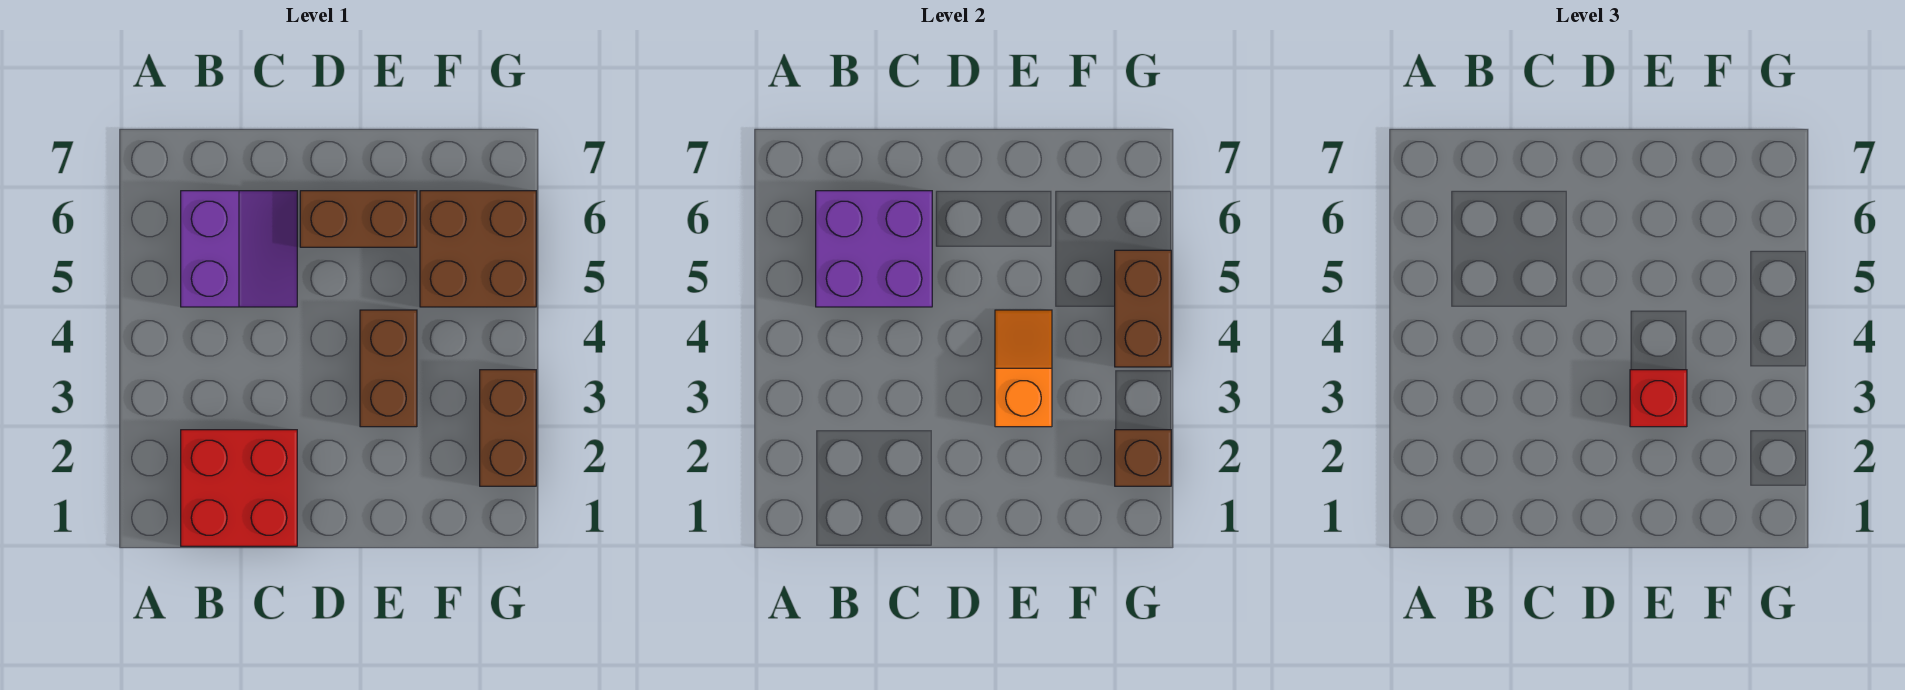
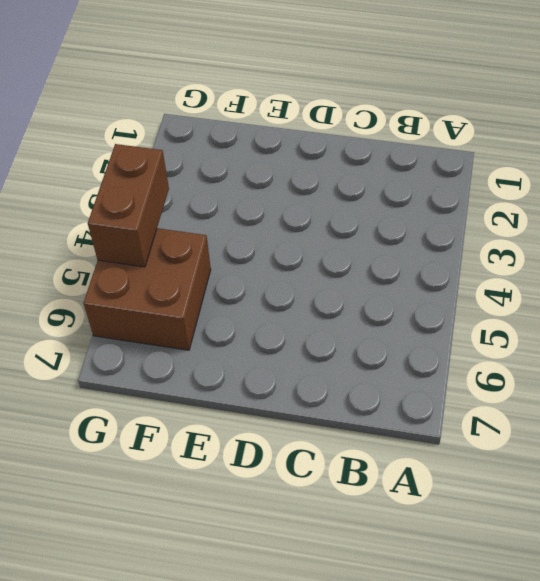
none -> red 2x2 brick [181,430,297,546]
none -> purple 2x2 slope [181,191,297,307]

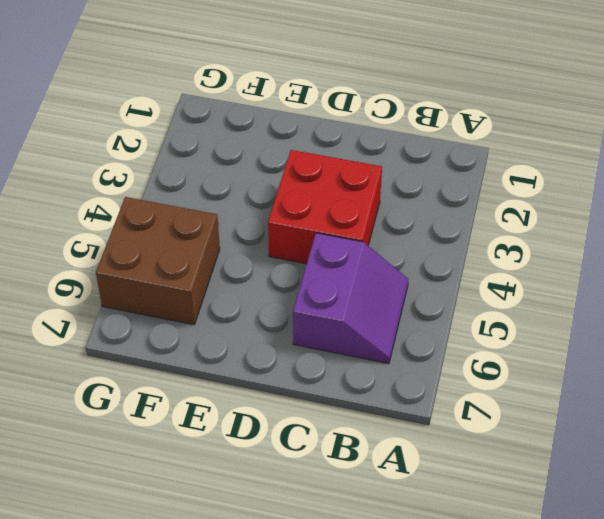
purple 2x2 slope [293,233,409,364] -> purple 2x2 slope turned to [181,191,297,307]
red 2x2 brick [268,150,382,264] -> red 2x2 brick moved to [181,430,297,546]
none -> brown 1x2 brick [300,191,417,247]
none -> brown 1x2 brick [360,310,417,427]

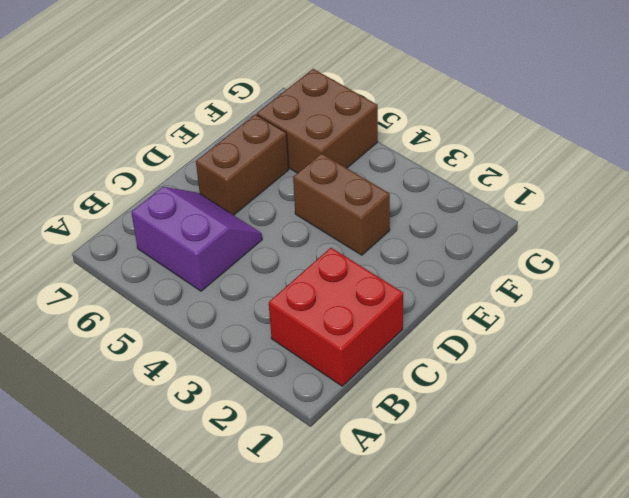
none -> brown 1x2 brick [480,370,536,486]
none -> purple 2x2 brick [816,191,932,307]

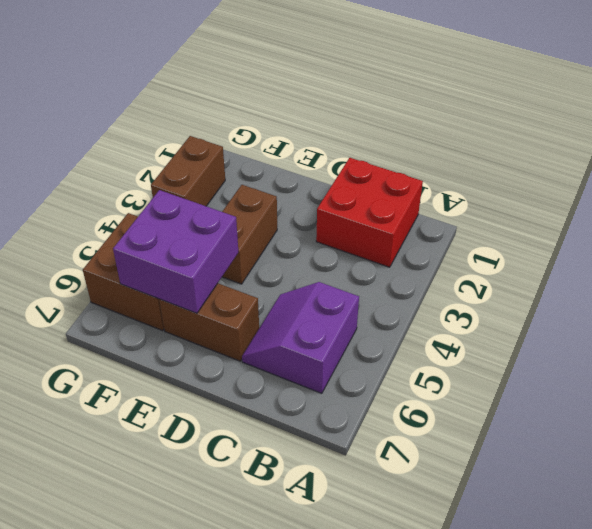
purple 2x2 brick [113,190,238,313] -> purple 2x2 brick moved to [816,191,932,307]
none -> orange 1x2 slope [995,310,1052,427]
none -> brown 1x1 brick [1115,430,1171,486]

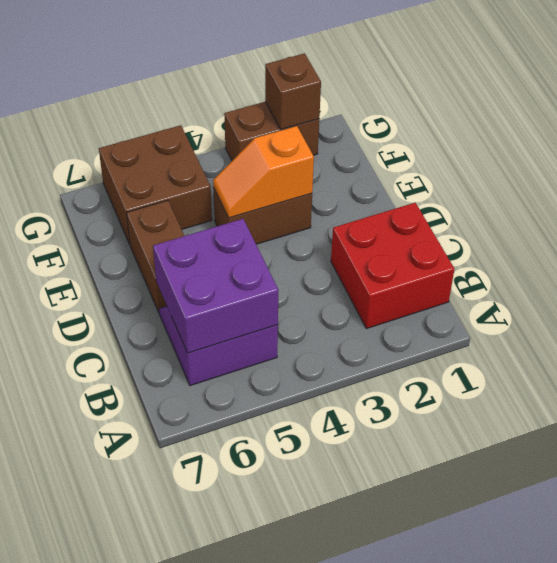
none -> brown 1x2 brick [1115,250,1171,367]
none -> red 1x1 brick [1630,370,1687,427]

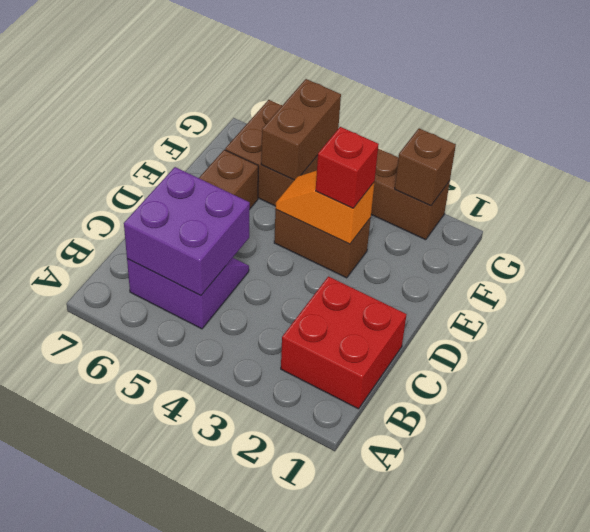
brown 1x2 brick [261,79,341,180] -> brown 1x2 brick turned to [1115,250,1171,367]

